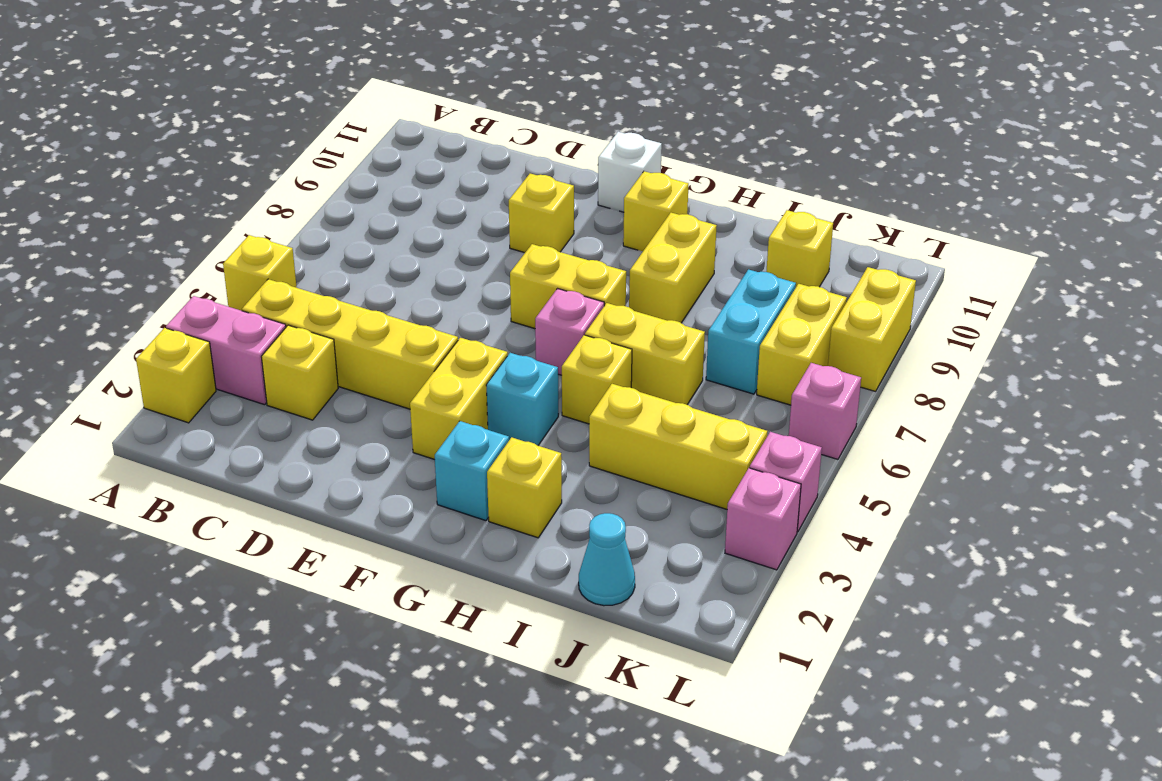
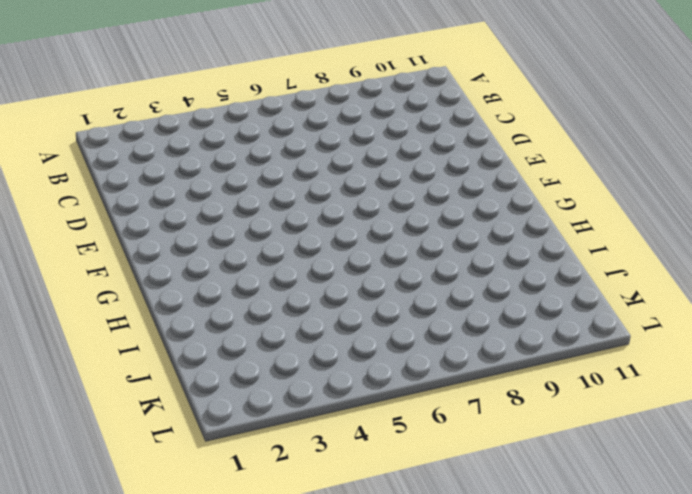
none -> yellow 1x1 brick [136,328,216,423]
none -> pink 1x2 brick [166,296,286,405]
none -> yellow 1x1 brick [223,235,297,311]

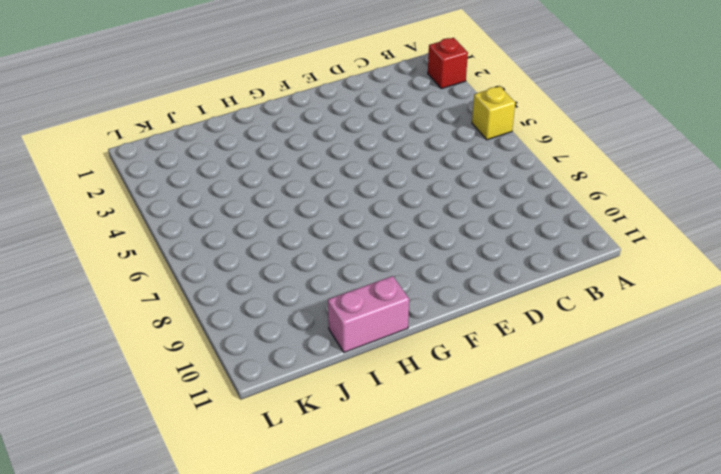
red 1x1 brick [428,38,468,89] -> yellow 1x1 brick [136,328,216,423]
pink 1x2 brick [328,276,409,353] -> pink 1x2 brick moved to [166,296,286,405]
none -> yellow 1x4 brick [242,279,458,409]
none -> yellow 1x1 brick [261,325,338,420]
none -> yellow 1x1 brick [509,174,574,253]

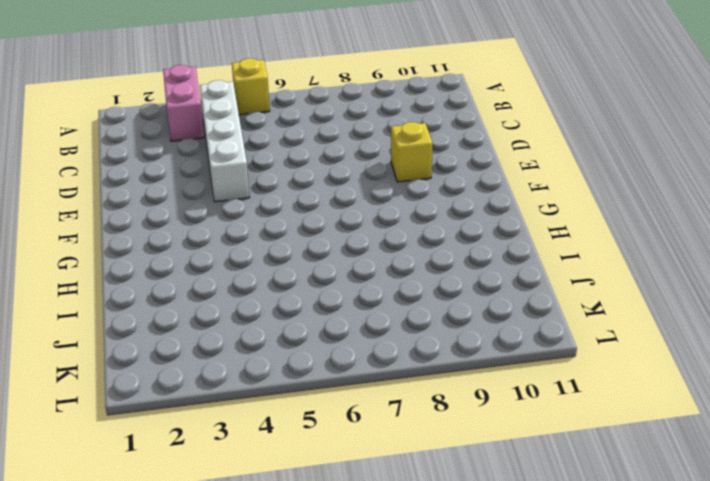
white 1x4 brick [200,80,250,202] -> yellow 1x4 brick [242,279,458,409]
none -> yellow 1x1 brick [136,328,216,423]
none -> yellow 1x1 brick [261,325,338,420]
none -> yellow 1x2 brick [410,338,508,460]

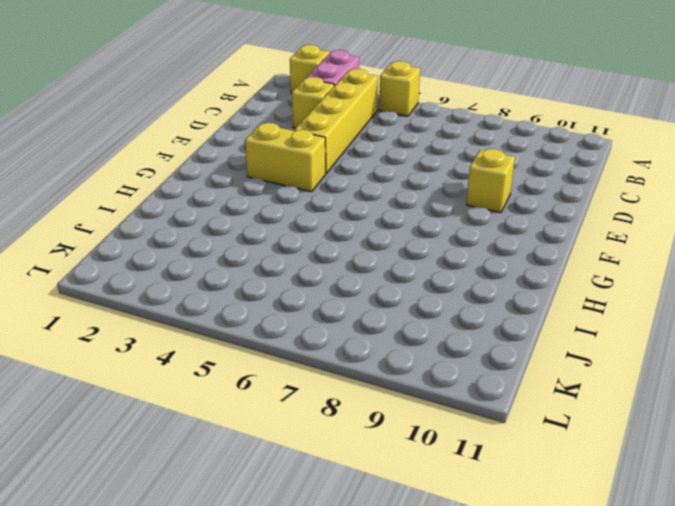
none -> yellow 1x2 brick [510,244,626,329]
none -> white 1x1 brick [598,132,662,212]
none -> cyan 1x1 brick [435,421,509,521]

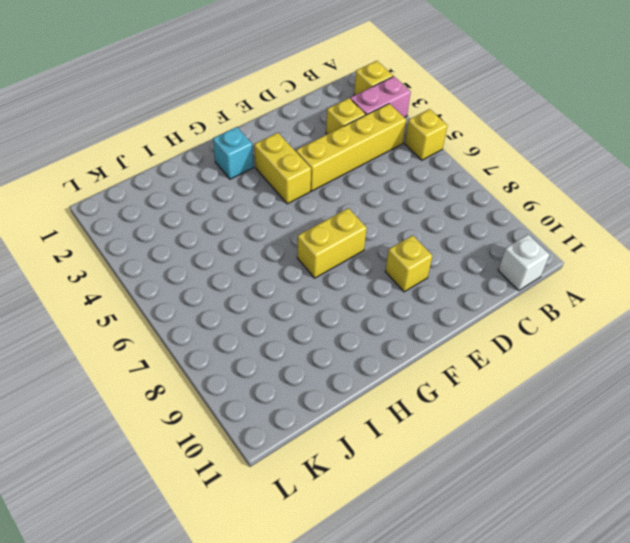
white 1x1 brick [498,235,550,291] -> white 1x1 brick moved to [598,132,662,212]
none -> cyan 1x1 brick [486,353,558,446]
none -> pink 1x1 brick [535,289,604,375]
none -> yellow 1x1 brick [623,171,688,251]

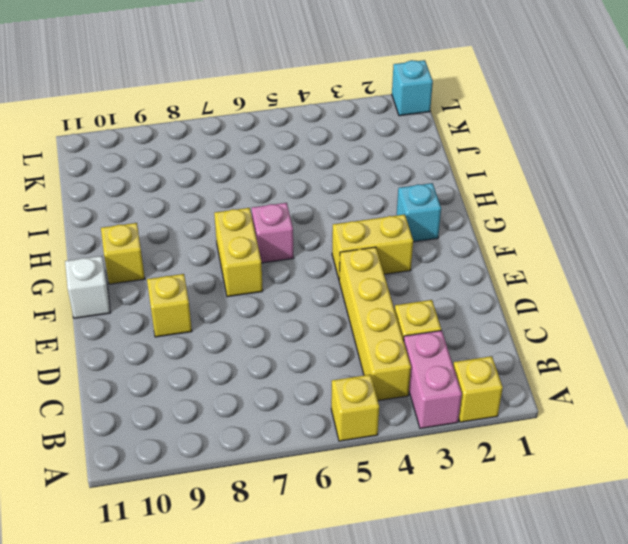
cyan 1x1 brick [392,60,433,116] -> cyan 1x1 brick moved to [486,353,558,446]
none -> yellow 1x1 brick [487,437,562,538]
none -> yellow 1x1 brick [562,335,632,424]
none -> yellow 1x2 brick [585,303,705,405]

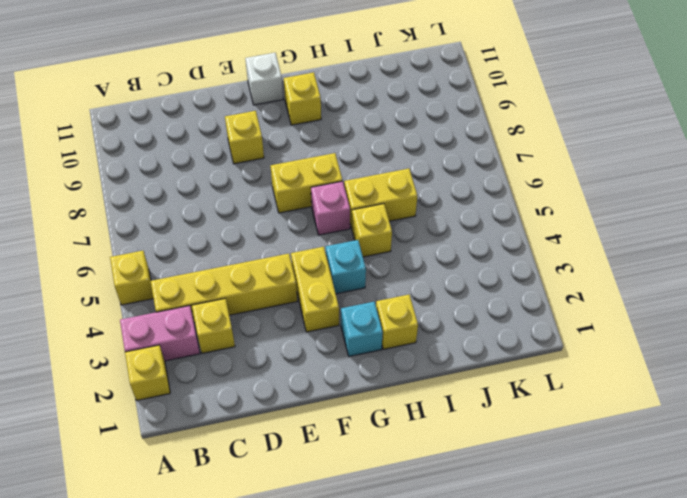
none -> yellow 1x2 brick [629,213,717,323]
none -> yellow 1x3 brick [589,384,768,509]
none -> cyan 1x1 cone [579,513,635,606]

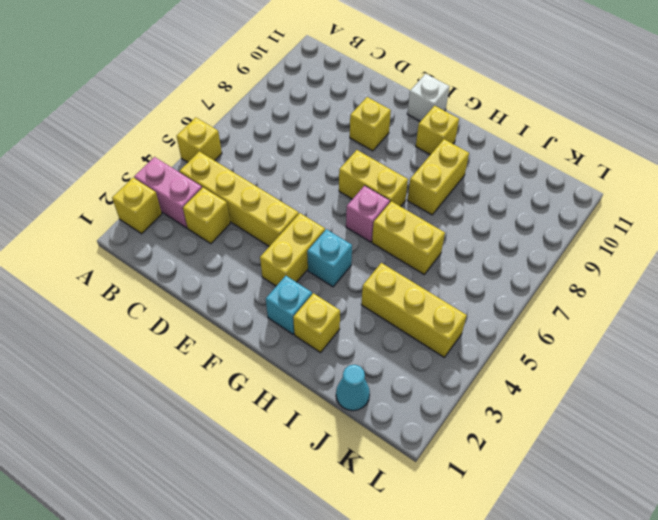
none -> yellow 1x1 brick [562,335,632,424]
none -> cyan 1x2 brick [706,269,796,394]
none -> yellow 1x1 brick [766,210,833,287]

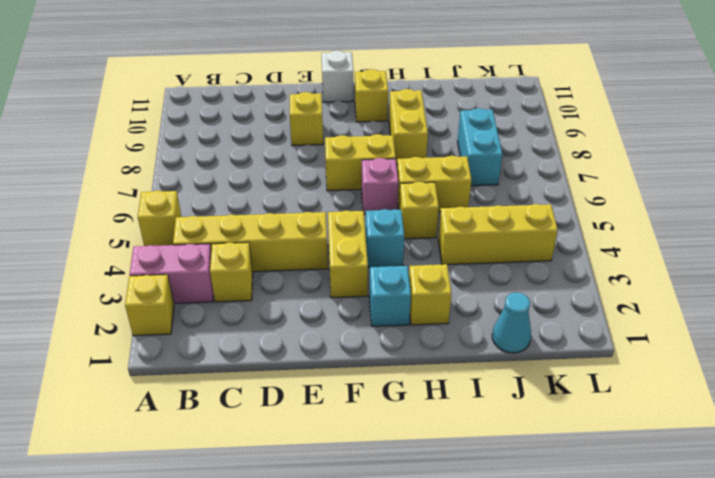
none -> yellow 1x1 brick [766,210,833,287]
none -> yellow 1x2 brick [757,284,847,405]
none -> pink 1x1 brick [725,468,801,570]

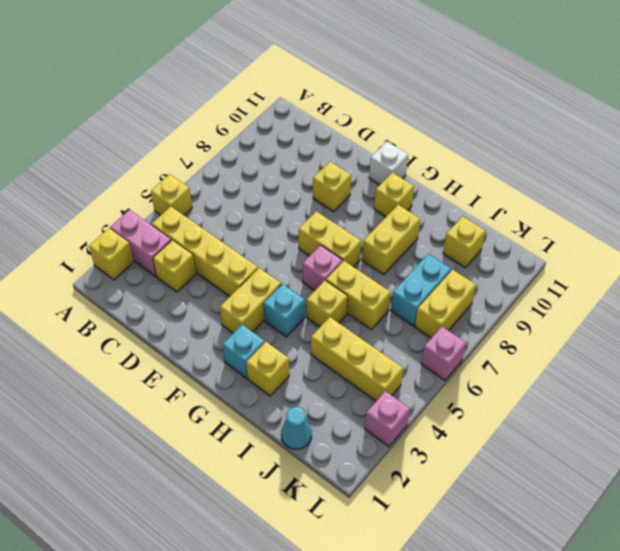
none -> pink 1x1 brick [750,432,822,532]
none -> yellow 1x2 brick [828,267,916,391]

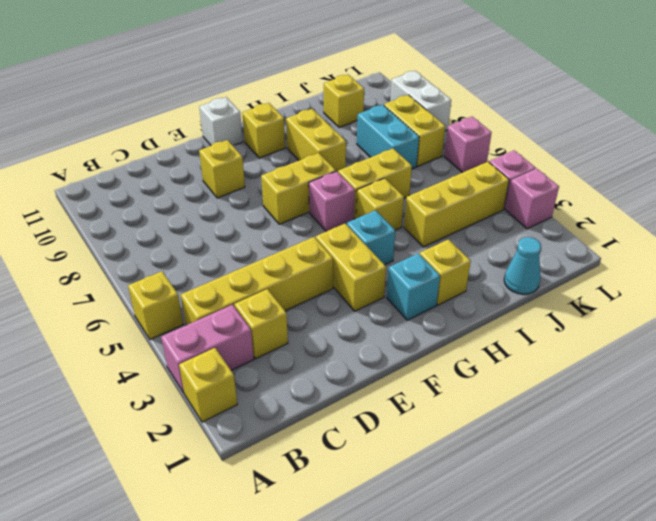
white 1x2 brick [390,71,451,131] -> yellow 1x2 brick [828,267,916,391]

